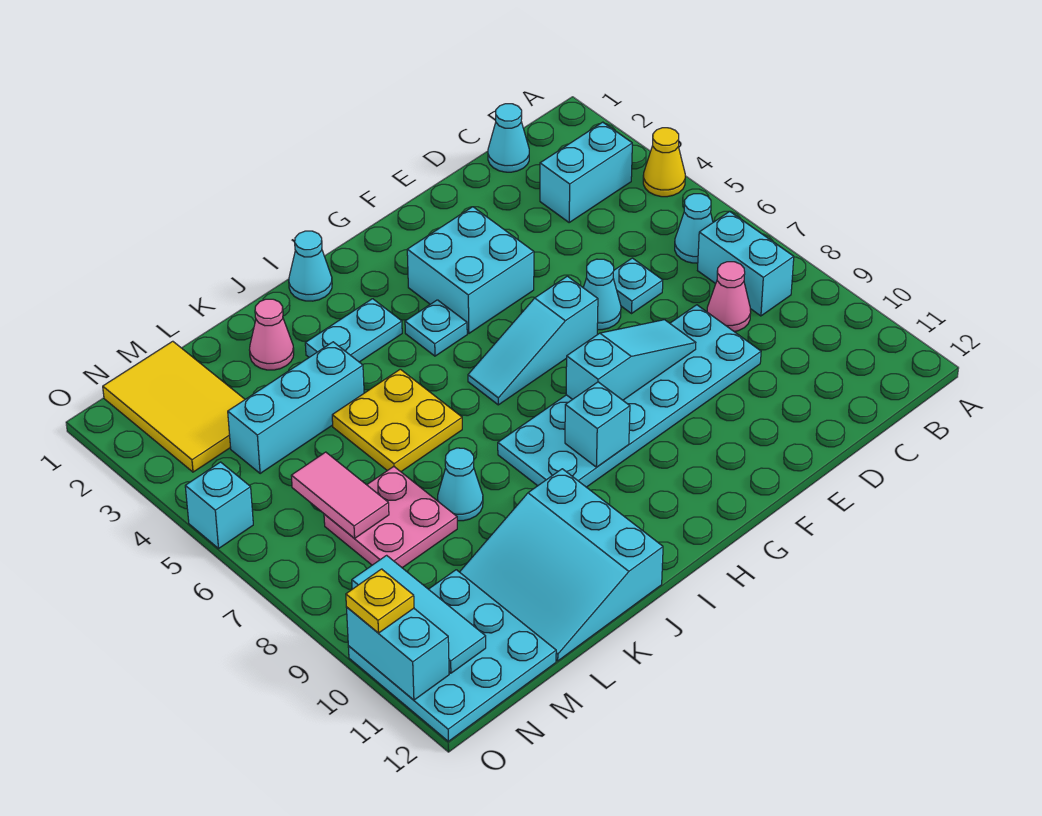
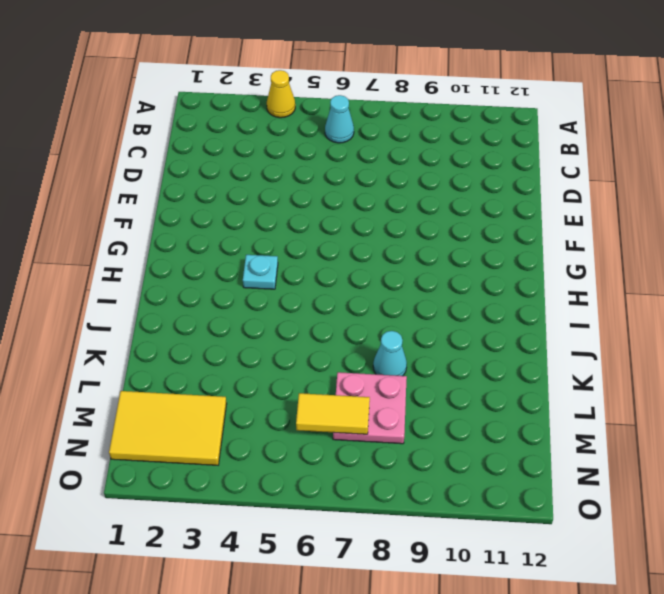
yellow 1x2 tile [296,393,370,434] -> pink 1x2 tile [291,452,389,539]
none -> cyan 1x2 brick [540,122,632,222]
none -> cyan 1x2 brick [698,211,794,316]
none -> cyan 1x1 cone [488,104,529,172]

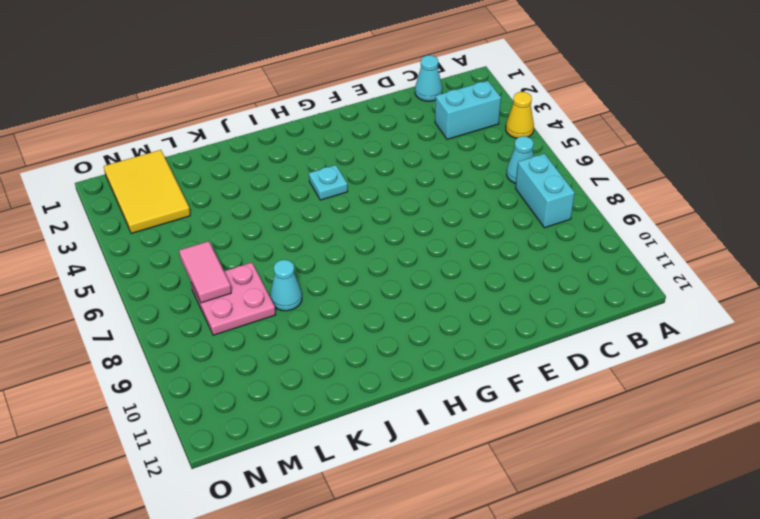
none -> pink 1x1 cone [707,262,751,332]
none -> cyan 1x1 plate [613,258,663,313]
none -> cyan 2x6 plate [498,305,761,487]

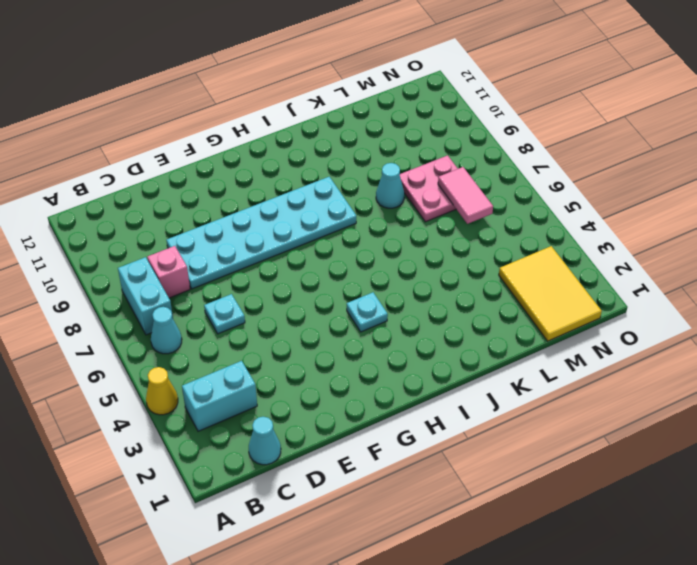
pink 1x1 brick [147,246,190,298] -> pink 1x1 cone [707,262,751,332]
none -> cyan 1x1 cone [583,259,621,330]
none -> cyan 2x2 brick [407,207,534,333]
none -> cyan 1x3 slope [468,276,598,405]

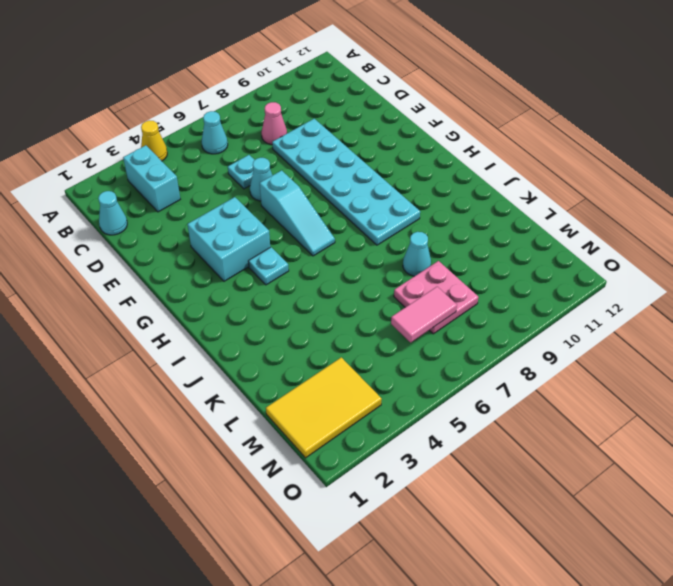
none -> cyan 1x2 brick [698,211,794,316]
none -> cyan 1x1 cone [289,231,332,301]
none -> cyan 1x2 plate [305,299,402,362]

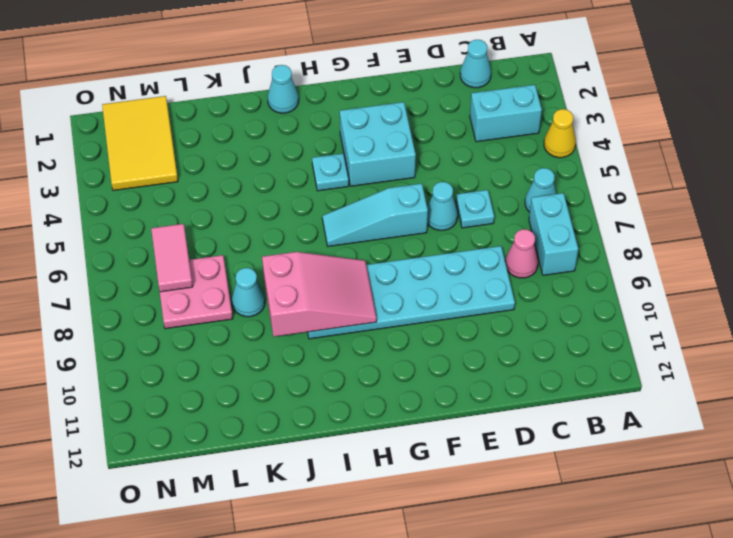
pink 2x3 slope [262,252,377,337] -> cyan 1x1 brick [565,382,630,467]
none -> cyan 1x2 plate [305,299,402,362]
none -> yellow 2x2 plate [332,369,462,472]
none -> cyan 3x3 slope [460,469,663,661]

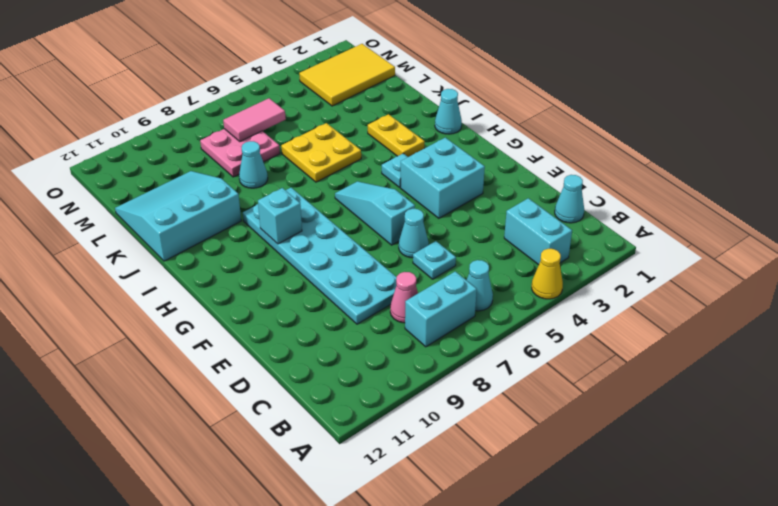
yellow 1x2 plate [368,114,425,157] -> cyan 1x2 plate [305,299,402,362]
none -> pink 1x1 cone [250,299,294,370]
none -> cyan 1x3 brick [228,342,364,474]
none -> cyan 3x3 plate [348,570,556,741]

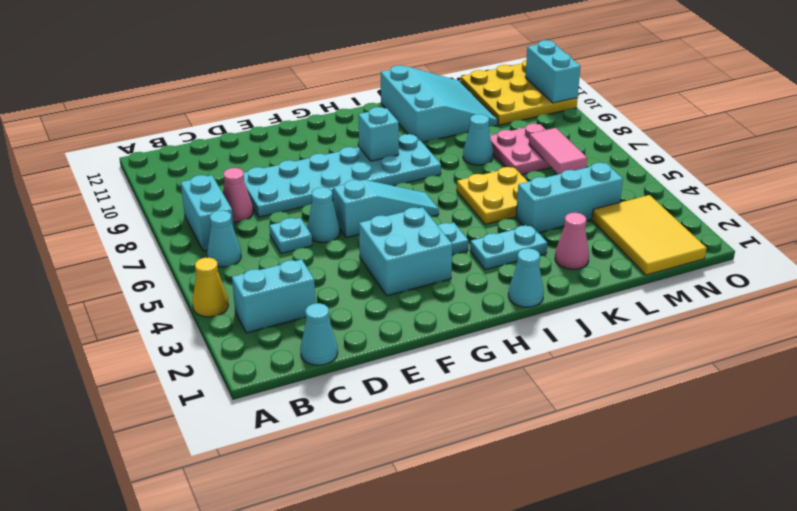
yellow 3x3 plate [460,60,578,125] -> cyan 3x3 plate [348,570,556,741]
none -> cyan 1x1 brick [185,462,253,548]
none -> cyan 1x3 slope [566,320,696,400]
none -> cyan 1x3 tile [352,555,486,673]

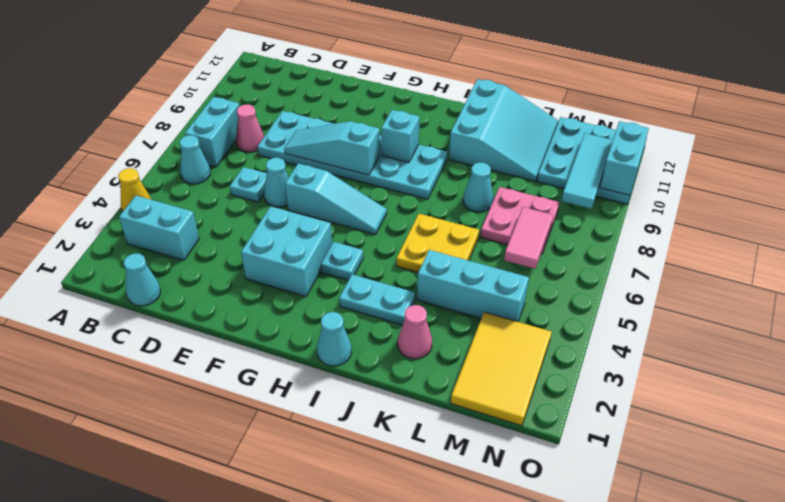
none -> cyan 1x1 brick [185,462,253,548]
none -> yellow 1x1 plate [346,569,414,633]

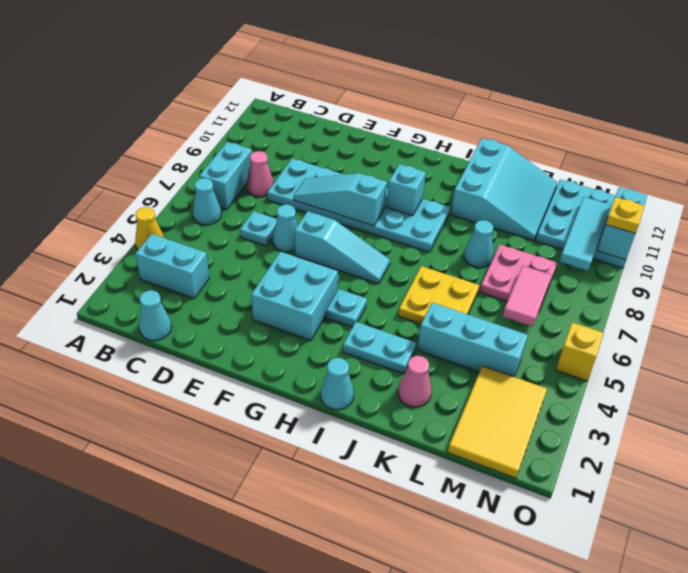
yellow 1x1 brick [556,322,604,381] -> cyan 1x1 brick [185,462,253,548]

